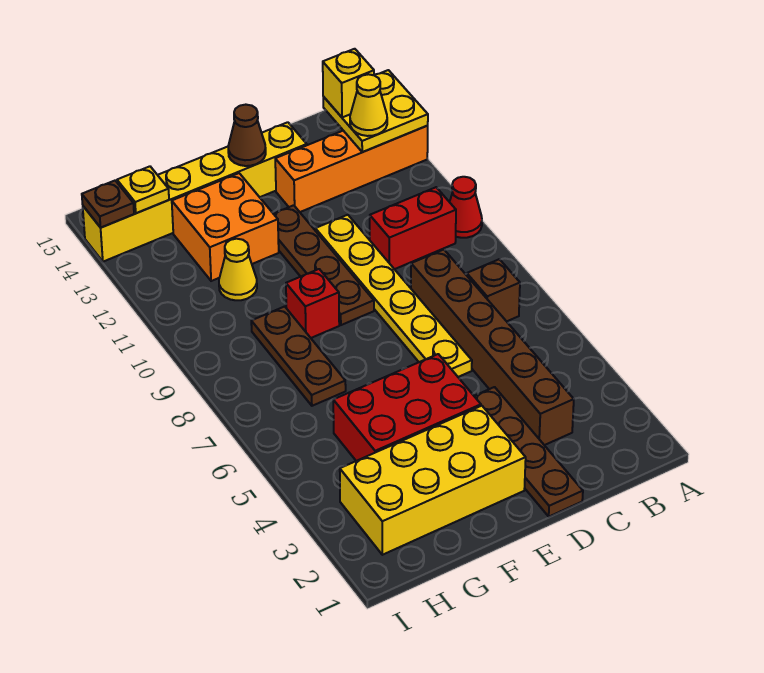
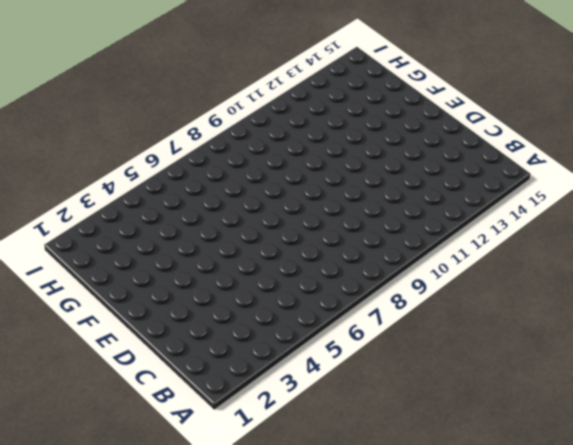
none -> red 1x1 cone [450,177,482,238]
none -> orange 1x4 brick [275,126,428,212]
none -> brown 1x1 brick [467,259,520,321]

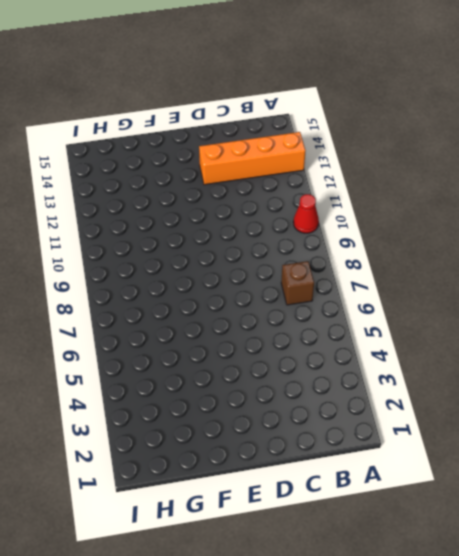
none -> red 1x2 brick [370,187,456,269]
none -> brown 1x6 brick [411,250,574,445]
none -> brown 1x4 plate [474,387,583,516]

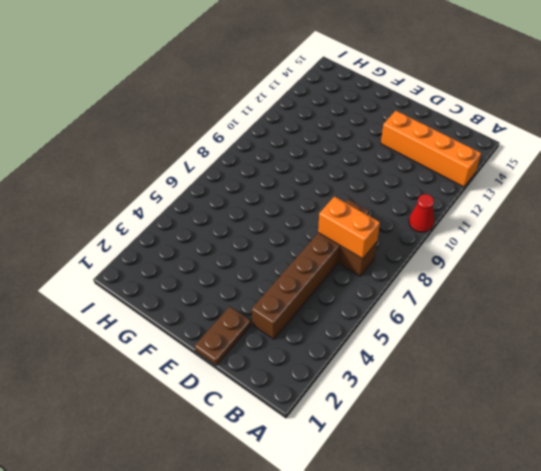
orange 1x2 brick [318,197,380,259] -> none
brown 1x2 plate [195,307,251,365] -> brown 1x4 plate [474,387,583,516]
none -> red 1x2 brick [370,187,456,269]
none -> yellow 1x6 plate [315,215,472,377]
none -> yellow 1x6 brick [83,122,307,262]

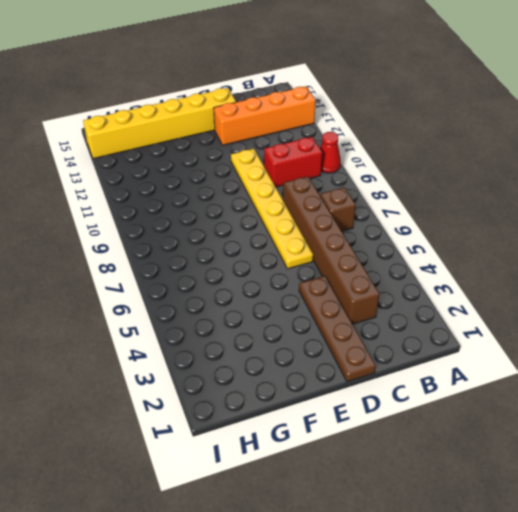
none -> yellow 2x4 brick [340,406,526,555]
none -> red 2x3 brick [333,354,481,461]
none -> brown 1x4 plate [274,205,374,325]

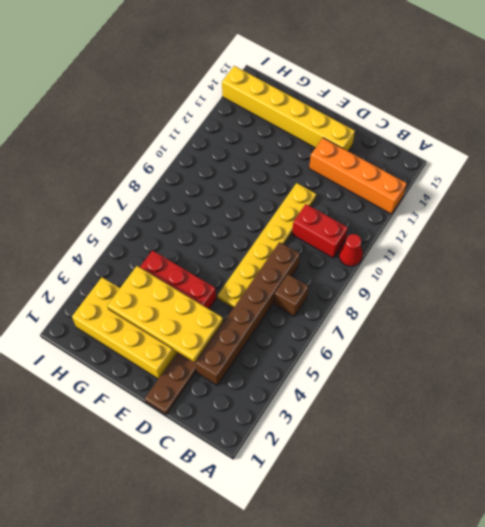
yellow 2x4 plate [107,266,223,362] -> none
none -> brown 1x4 plate [274,205,374,325]
none -> red 1x1 brick [286,269,339,338]
none -> orange 2x2 brick [172,173,279,281]

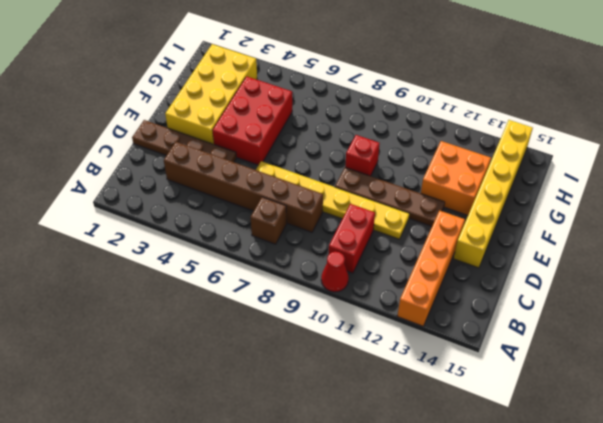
none -> brown 1x3 plate [251,306,346,406]
none -> yellow 1x1 cone [219,239,257,300]
none -> yellow 2x2 plate [323,70,428,152]

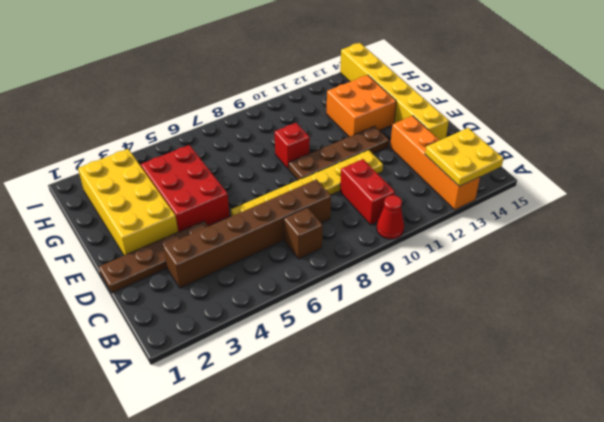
none -> brown 1x3 plate [251,306,346,406]
none -> yellow 1x1 cone [219,239,257,300]
none -> brown 1x1 cone [228,105,266,166]

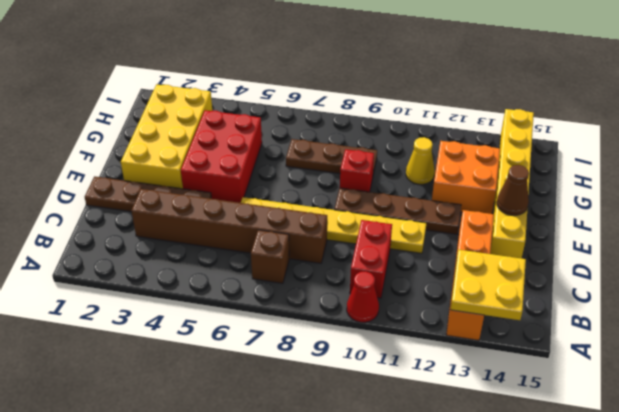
none -> yellow 1x1 plate [117,166,169,213]
none -> brown 1x1 plate [82,181,134,228]
none -> yellow 1x1 cone [350,74,387,136]

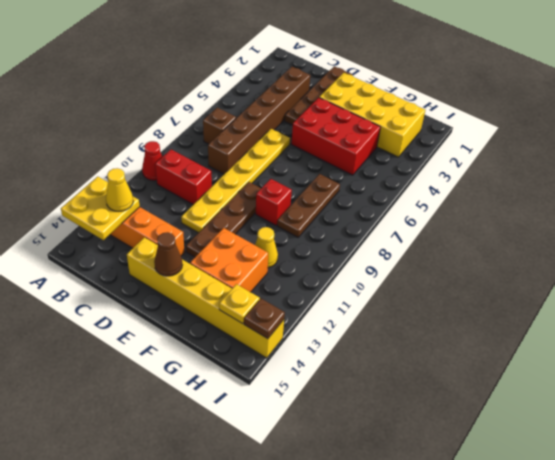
none -> yellow 1x1 brick [323,49,374,118]

